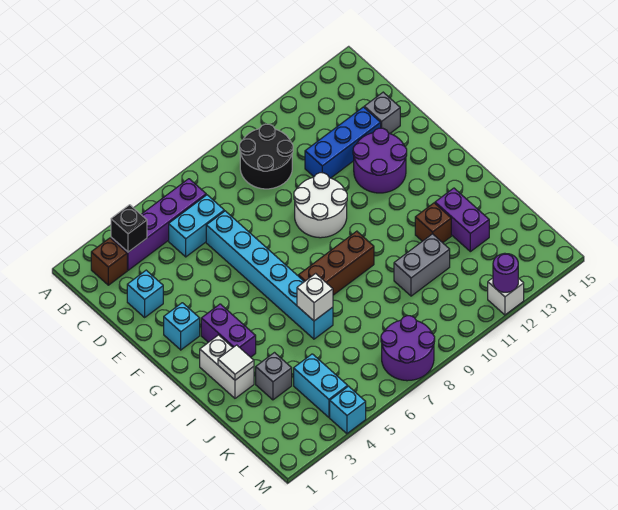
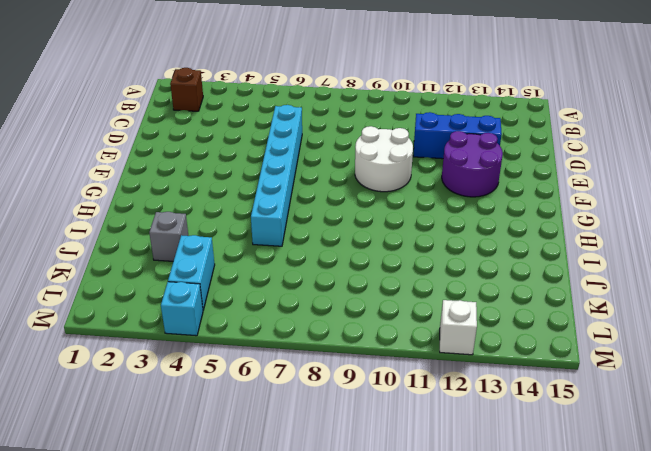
none -> purple 1x4 brick [111,179,206,270]
none -> black 2x2 round brick [240,124,293,189]
none -> cyan 1x2 brick [169,195,224,257]

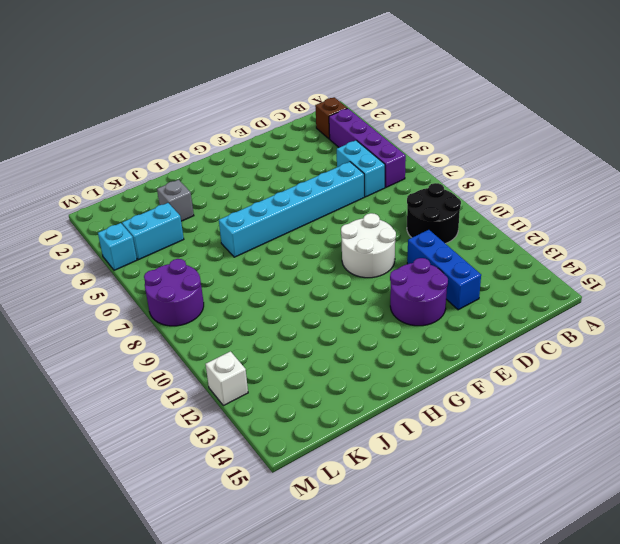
none -> cyan 1x1 brick [127,270,163,317]
none -> grey 1x1 brick [364,92,400,134]
none -> cyan 1x1 brick [164,303,200,350]

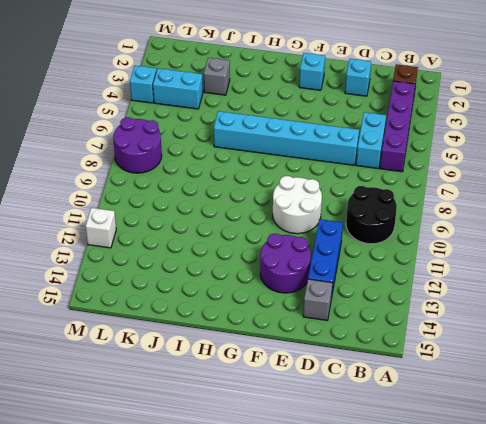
none -> purple 1x2 brick [201,304,256,357]
none -> white 1x2 brick [200,335,254,398]
none -> brown 1x3 brick [298,231,374,295]

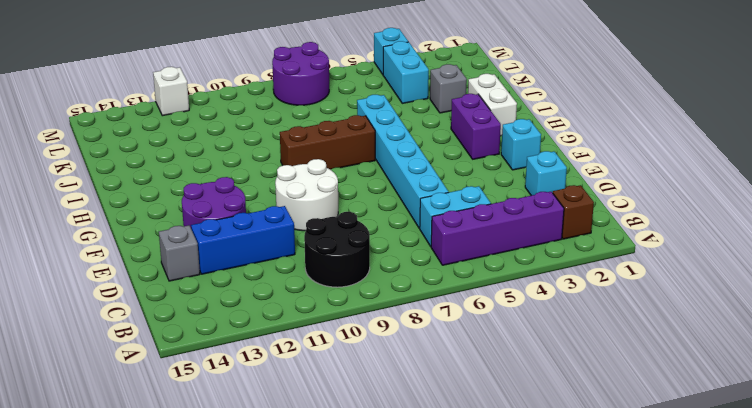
none -> brown 1x1 brick [415,203,451,243]
none -> purple 1x2 brick [435,188,489,252]
none -> grey 1x2 brick [394,234,450,296]

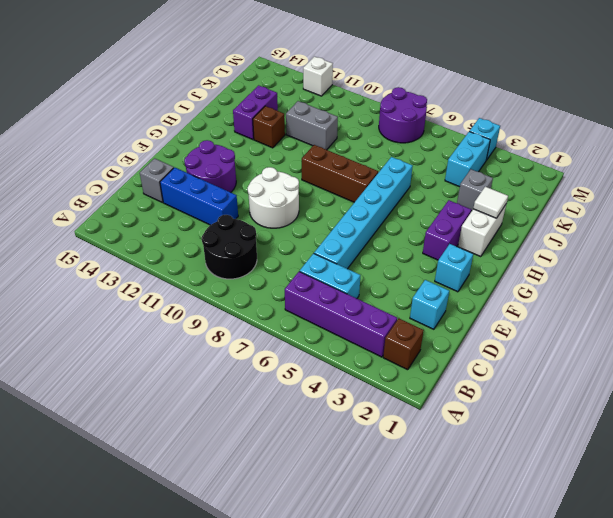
none -> black 1x1 brick [111,205,147,252]
none -> white 1x1 brick [297,273,333,321]
none -> purple 1x1 round brick [493,253,518,292]

